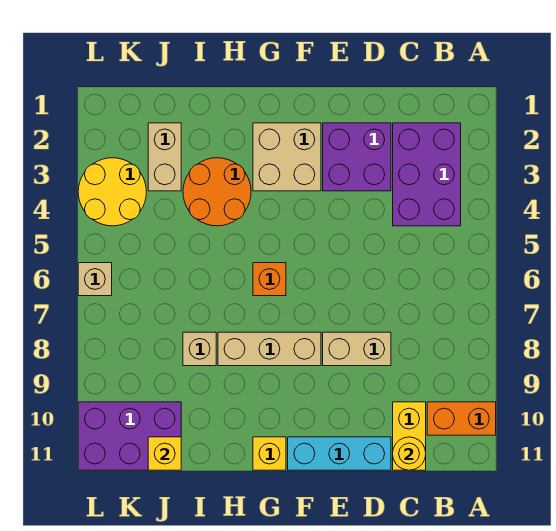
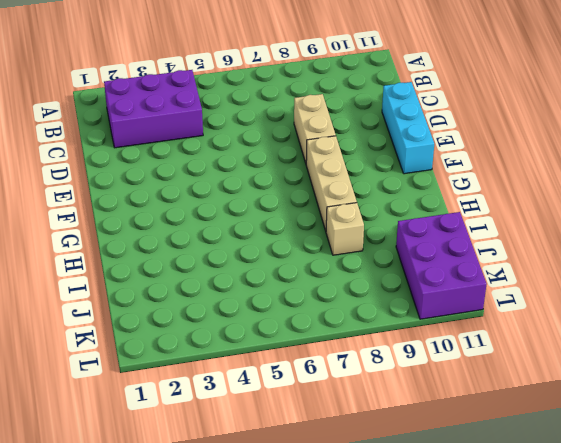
none -> orange 1x2 brick [427,402,496,435]
none -> yellow 1x2 brick [393,402,426,470]
none -> purple 2x2 brick [323,123,391,191]

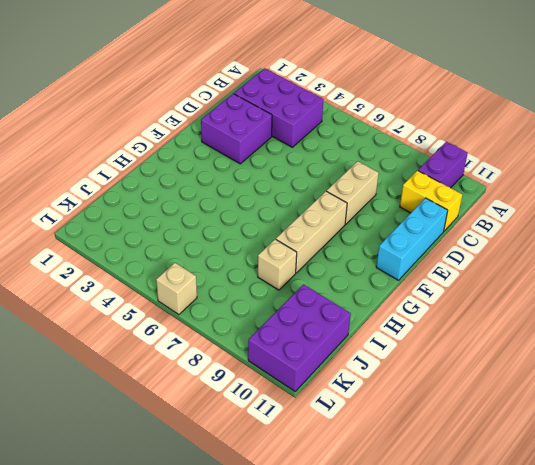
purple 1x2 brick [418,142,468,188] -> orange 1x2 brick [427,402,496,435]
none -> tan 2x2 brick [253,123,321,191]
none -> orange 1x1 brick [253,263,286,296]
none -> yellow 1x1 brick [253,437,286,470]

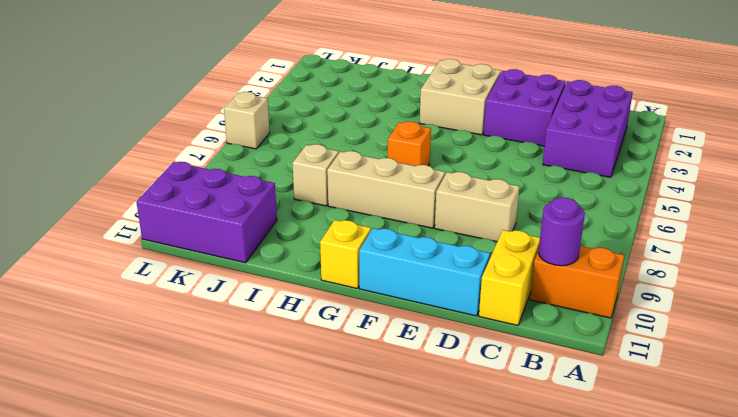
purple 1x1 round brick [538,197,585,266] -> none
none -> orange 2x2 round brick [183,158,251,226]
none -> tan 1x2 brick [148,123,181,191]
none -> yellow 2x2 round brick [78,158,146,226]

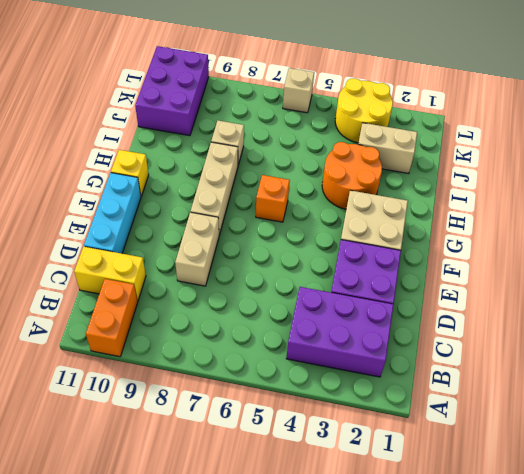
none -> yellow 1x1 round brick [393,437,426,470]
none -> yellow 1x1 brick [148,437,181,470]

